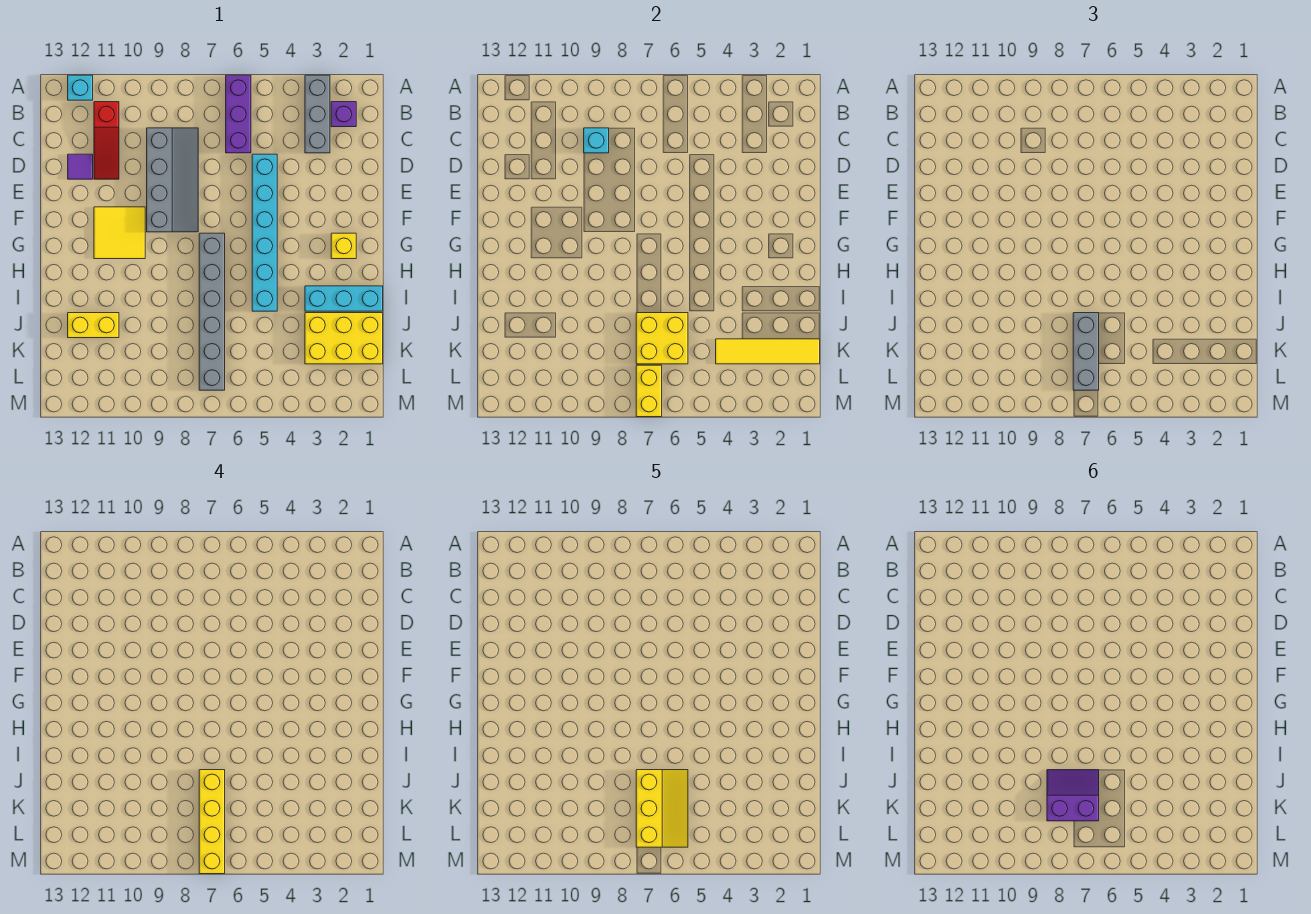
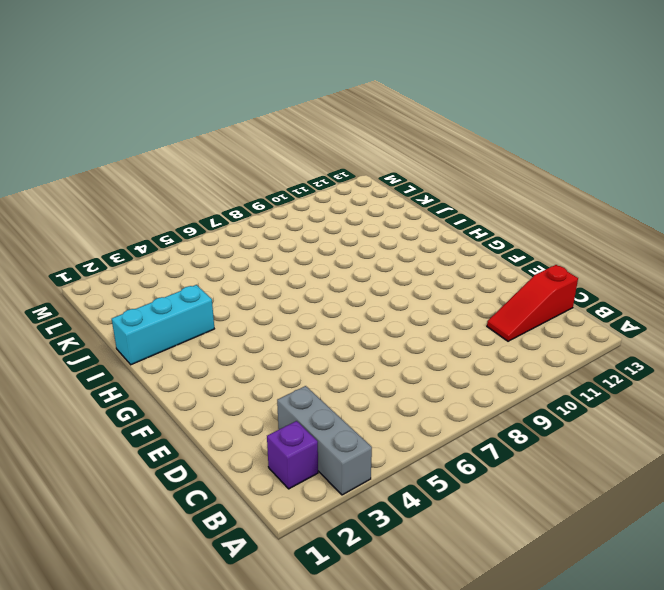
red 1x3 slope [487,265,578,341] -> red 1x3 slope turned to [94,102,119,179]
none -> purple 1x3 brick [226,75,251,153]
none -> cyan 1x1 brick [68,75,93,100]
none -> grey 2x4 slope [147,128,198,232]

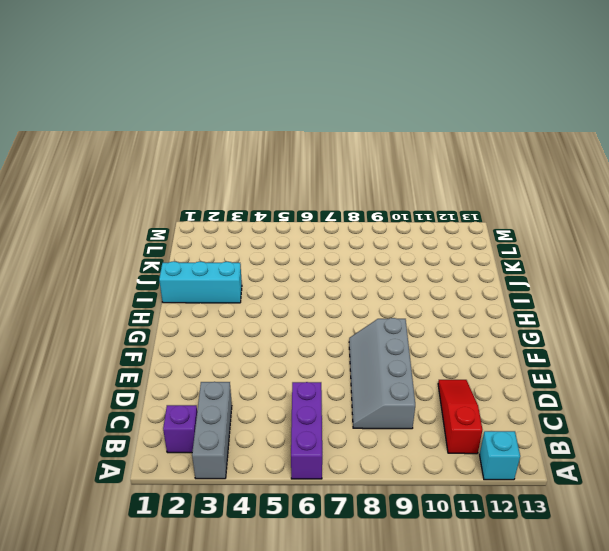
none -> cyan 1x6 brick [252,154,277,311]
none -> purple 1x1 tile [68,154,93,179]
none -> yellow 2x2 tile [94,207,145,259]

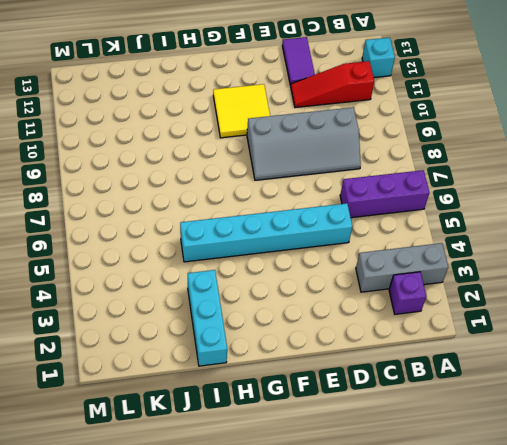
purple 1x2 tile [282,37,315,85] -> purple 1x1 tile [68,154,93,179]
none -> yellow 1x1 brick [331,233,356,259]
none -> grey 1x6 brick [199,233,225,390]
none -> yellow 2x3 brick [305,313,383,364]

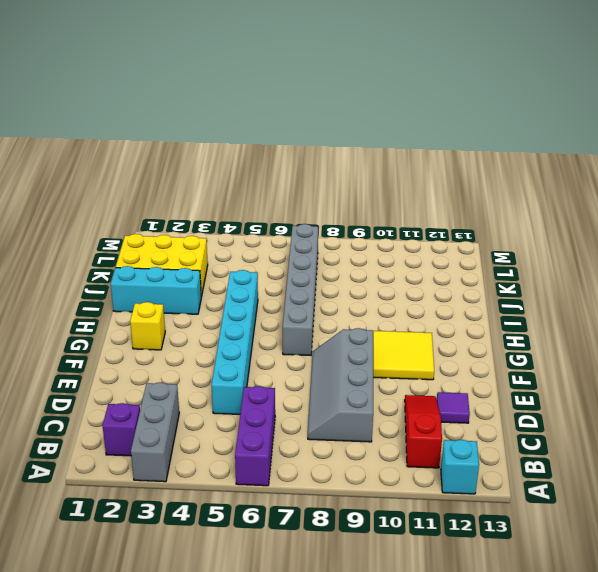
none -> yellow 1x2 brick [68,313,119,338]
none -> cyan 1x1 brick [584,128,609,153]
none -> yellow 2x2 brick [636,313,688,364]

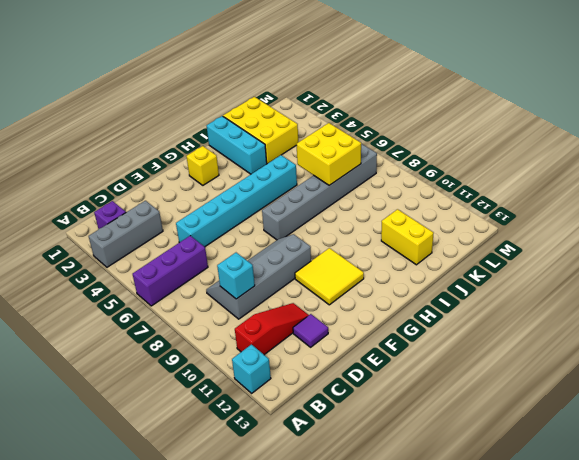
none -> yellow 1x4 tile [716,339,820,364]
none -> yellow 1x2 brick [636,365,662,417]
none -> grey 1x3 brick [1073,313,1099,390]

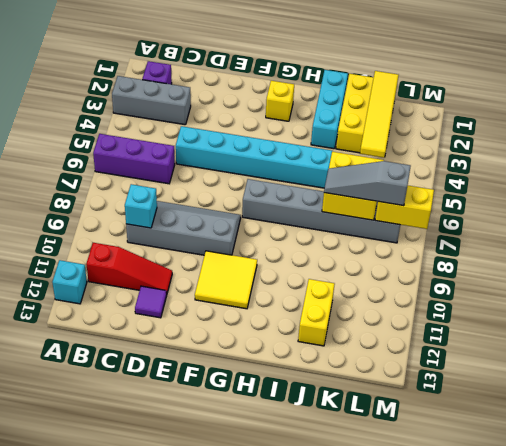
grey 1x3 slope [324,161,411,206] -> grey 1x3 brick [1073,313,1099,390]
none -> yellow 1x4 brick [199,770,225,874]
none -> yellow 2x3 slope [636,770,688,847]
none -> purple 2x2 slope [1047,770,1099,821]

